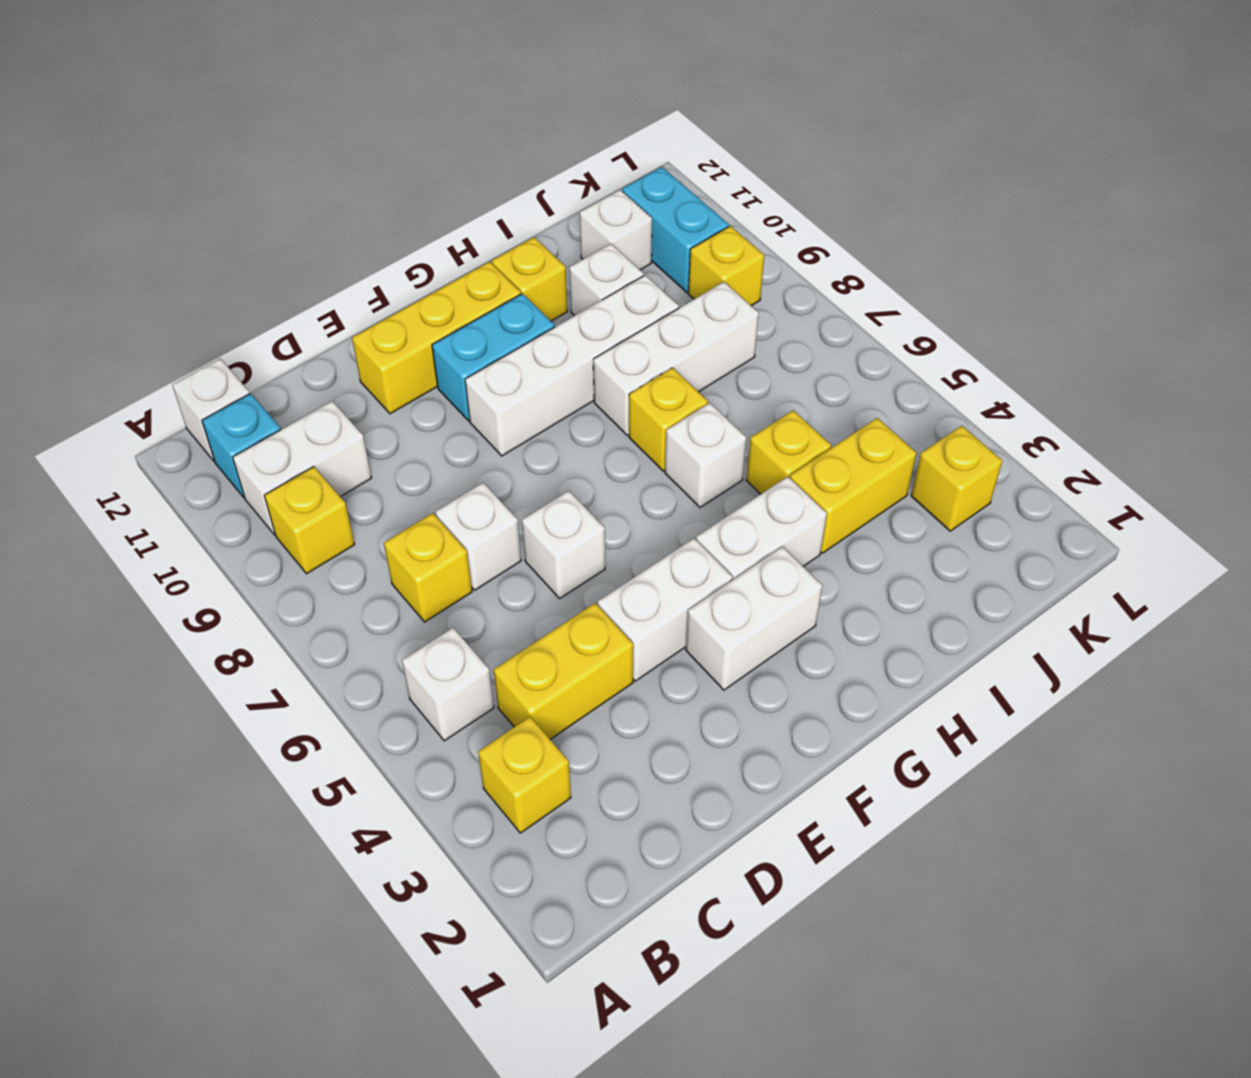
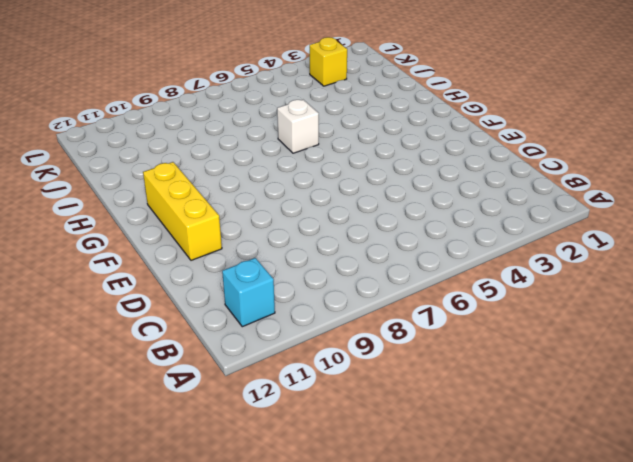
none -> yellow 1x1 brick [478,717,571,833]
none -> white 1x1 brick [402,628,494,741]
none -> yellow 1x1 brick [264,467,355,574]

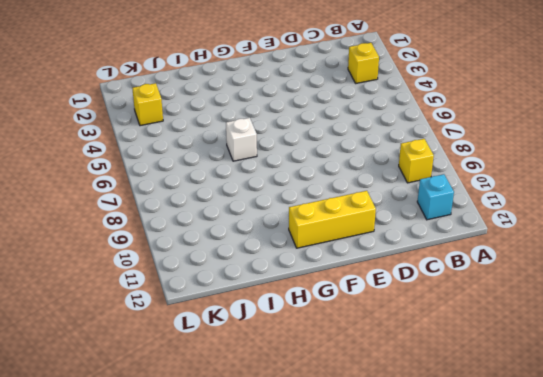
none -> white 1x1 brick [402,628,494,741]
none -> white 1x2 brick [233,401,372,535]
none -> white 1x1 brick [172,359,250,462]

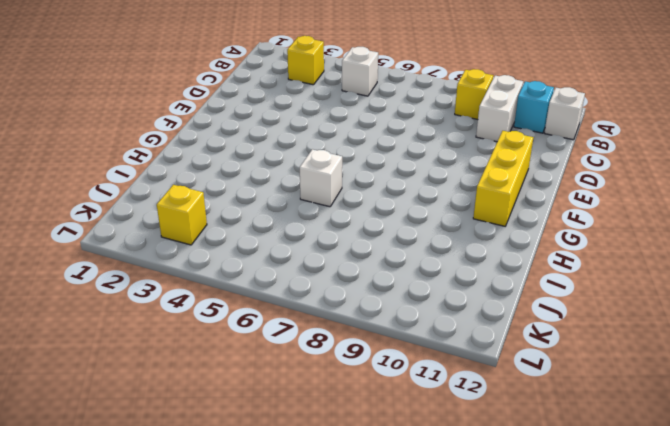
none -> yellow 1x2 brick [494,603,633,739]
none -> yellow 1x1 brick [384,513,472,622]
none -> white 1x1 brick [435,483,521,590]

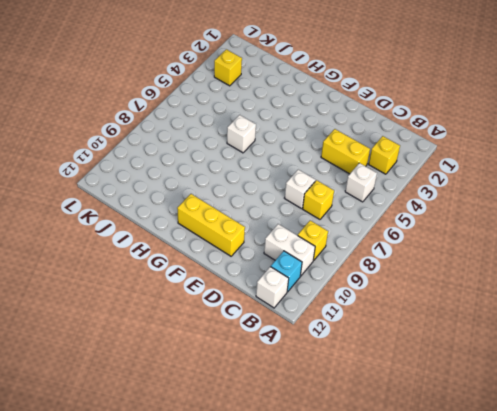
none -> white 1x2 brick [598,538,733,681]
none -> white 1x1 brick [522,491,605,598]
none -> white 1x2 brick [686,547,822,690]

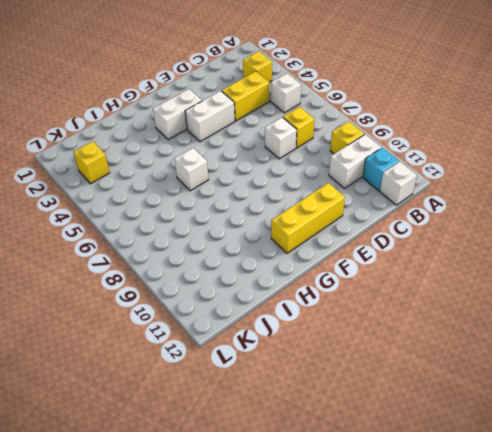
none -> white 1x1 brick [522,491,605,598]
none -> white 1x4 brick [465,275,679,456]
none -> cyan 1x2 brick [432,294,555,421]

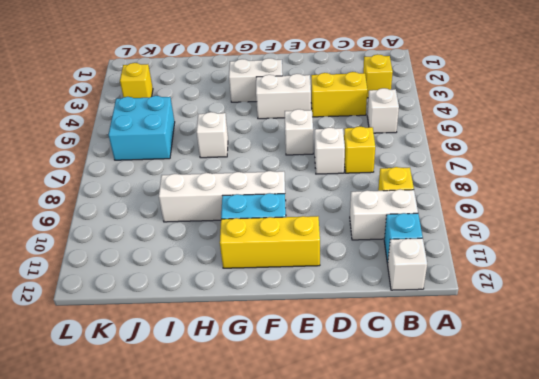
cyan 2x2 brick [108,96,175,160] -> none
none -> white 1x2 brick [696,477,827,580]
none -> yellow 1x1 brick [629,368,708,471]
none -> white 1x3 brick [593,282,759,436]

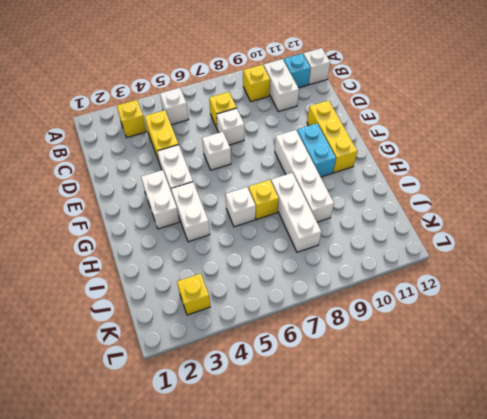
none -> yellow 1x1 brick [492,237,567,321]
none -> yellow 1x2 brick [790,418,916,553]
none -> yellow 1x1 brick [746,410,831,494]

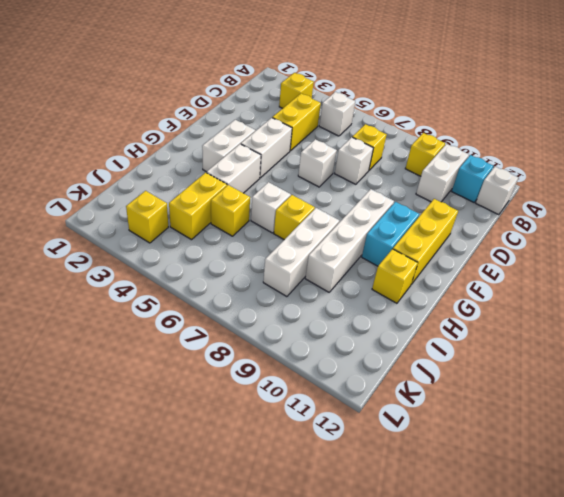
none -> white 1x1 brick [569,244,644,316]
none -> white 1x1 brick [580,190,652,270]
none -> yellow 1x1 brick [688,226,764,306]

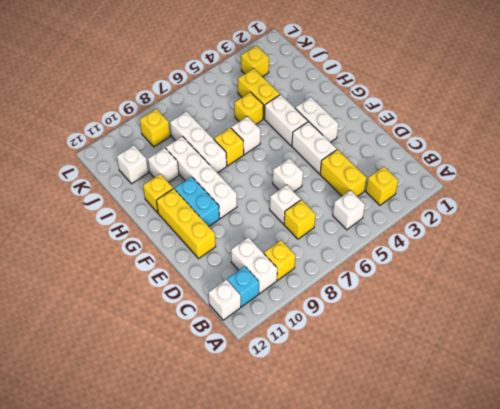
none -> cyan 1x2 brick [622,167,729,292]

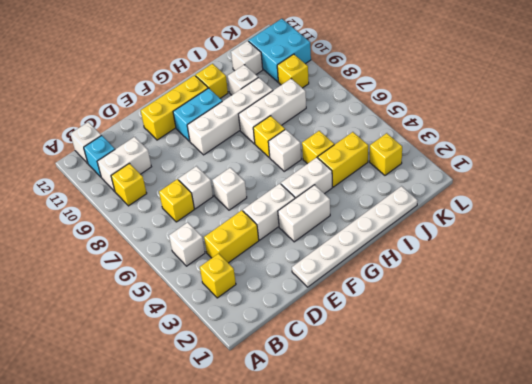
white 1x6 plate [292,186,418,287] -> none
cyan 2x2 brick [249,19,311,82] -> cyan 1x2 brick [622,167,729,292]

